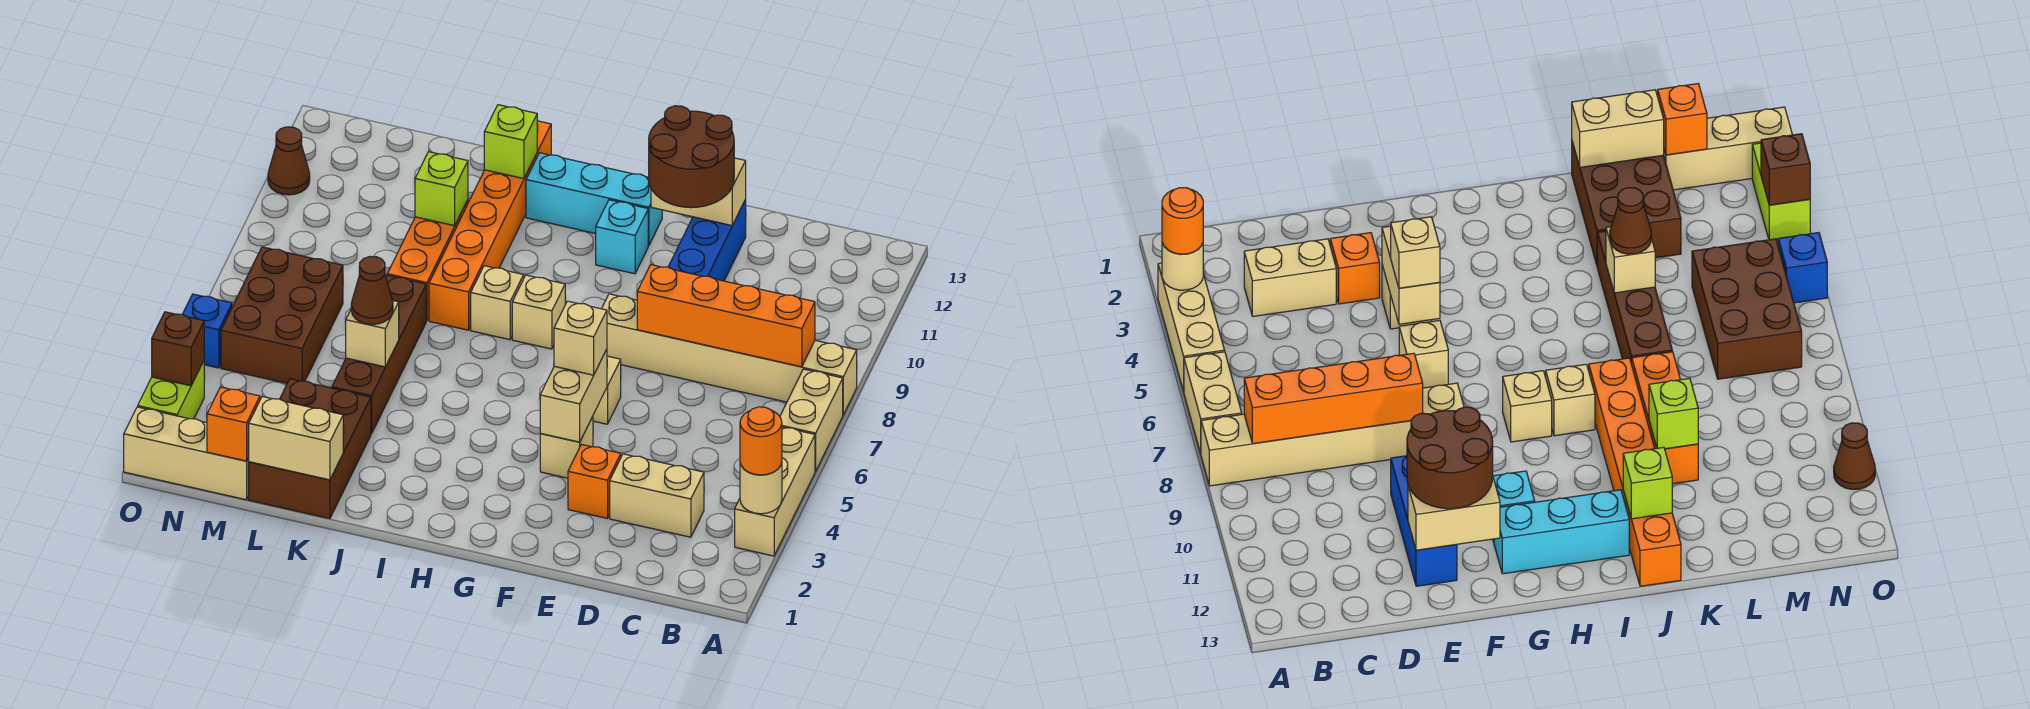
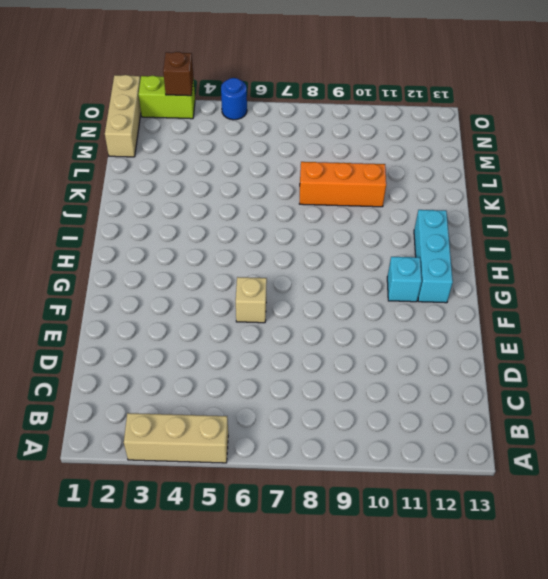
blue 1x1 round brick [221,78,247,120] -> blue 1x1 brick [183,294,232,368]
none -> tan 1x2 brick [780,369,843,471]
none -> tan 1x6 brick [602,294,857,415]
none -> tan 1x2 brick [610,454,704,537]
none -> orange 1x1 brick [568,445,621,518]

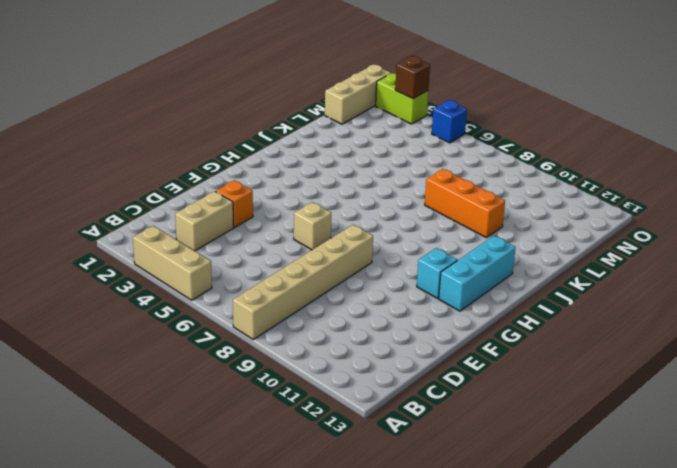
none -> tan 1x2 brick [780,369,843,471]
none -> blue 1x3 brick [668,200,746,281]
none -> tan 1x1 brick [540,416,593,478]
none -> tan 1x1 brick [512,275,565,349]

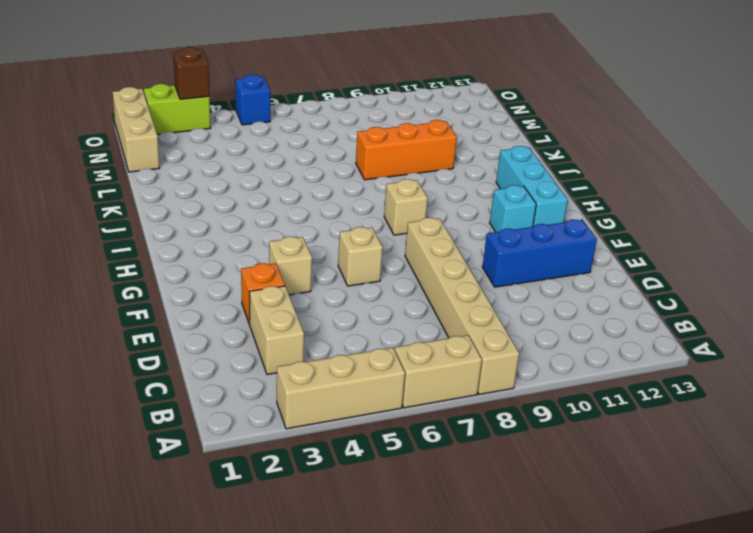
none -> tan 1x1 brick [471,266,524,340]
none -> orange 1x6 brick [429,121,551,330]
none -> brown 2x3 brick [249,379,371,519]
none -> brown 1x4 brick [332,275,426,434]

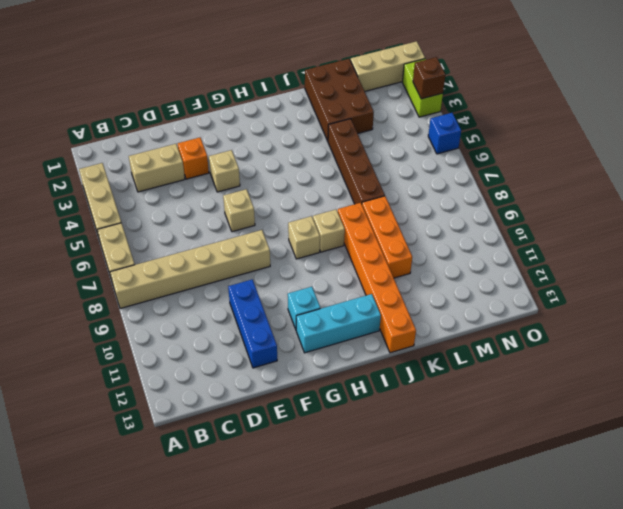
none -> brown 2x3 brick [221,247,343,383]
none -> brown 1x1 cone [268,127,310,195]
none -> tan 1x1 round brick [740,462,782,514]
none -> orange 1x4 brick [637,265,815,367]

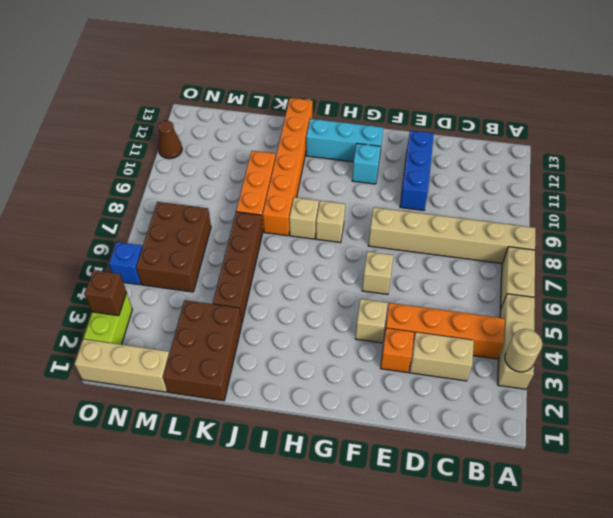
orange 1x4 brick [384,303,505,359] -> orange 1x4 brick moved to [637,265,815,367]
none -> tan 1x2 brick [651,158,746,226]
none -> tan 1x2 brick [540,349,607,442]
none -> lime 1x1 brick [484,105,537,179]
none -> tan 1x2 brick [249,397,343,480]

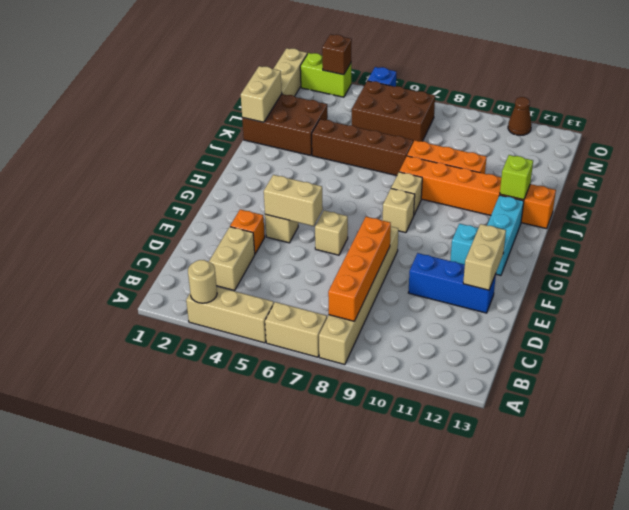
none -> tan 1x1 brick [346,300,399,367]
none -> lime 1x1 brick [415,152,468,226]
none -> orange 1x1 brick [207,387,260,461]
none -> orange 1x1 round brick [740,407,782,475]

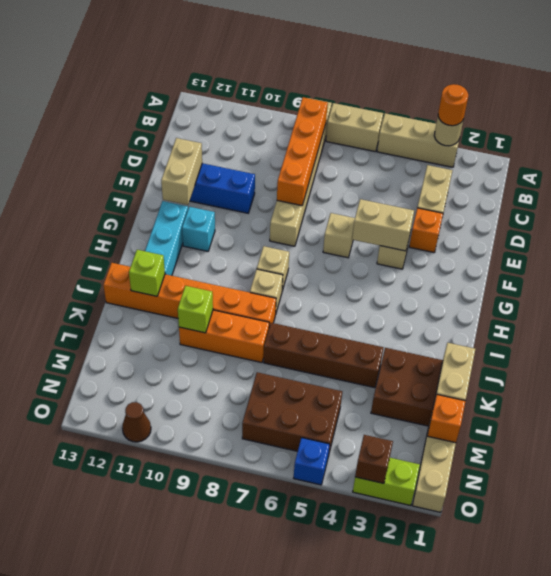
none -> tan 1x1 brick [346,300,399,367]
none -> brown 2x2 round brick [649,106,734,208]
none -> tan 1x1 brick [554,301,607,375]
none -> brown 1x1 cone [351,257,393,325]

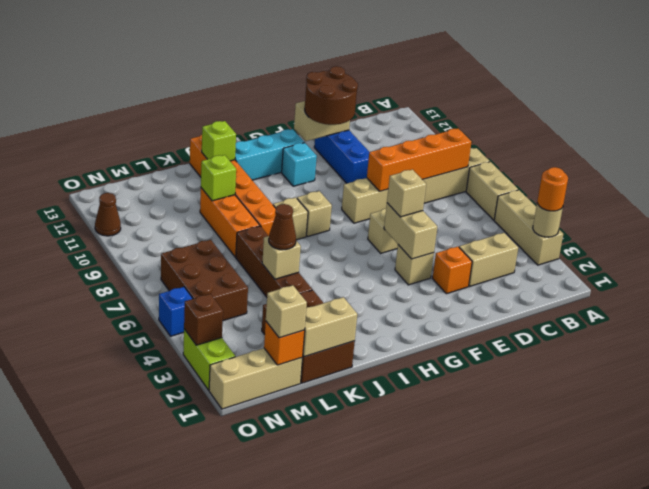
tan 1x1 brick [266,285,307,338] -> none

